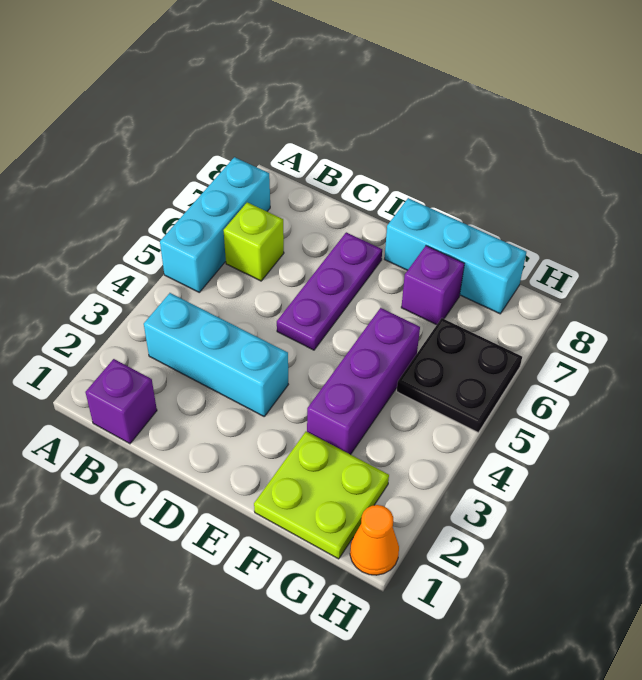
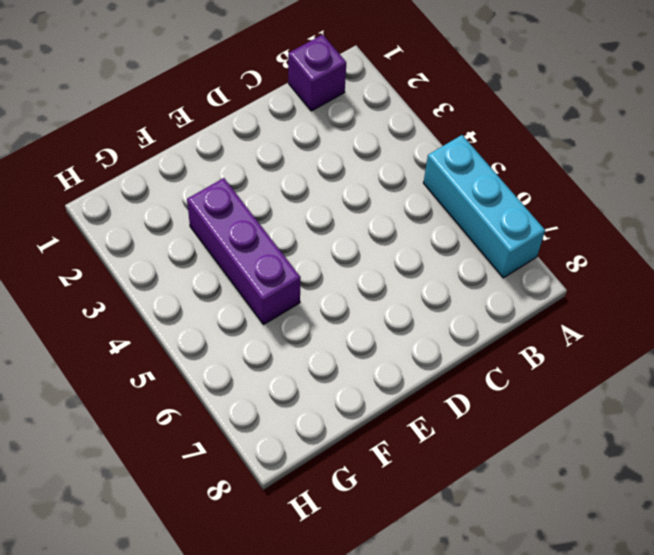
none -> cyan 1x3 brick [144,293,288,416]
none -> lime 1x1 brick [223,202,284,281]

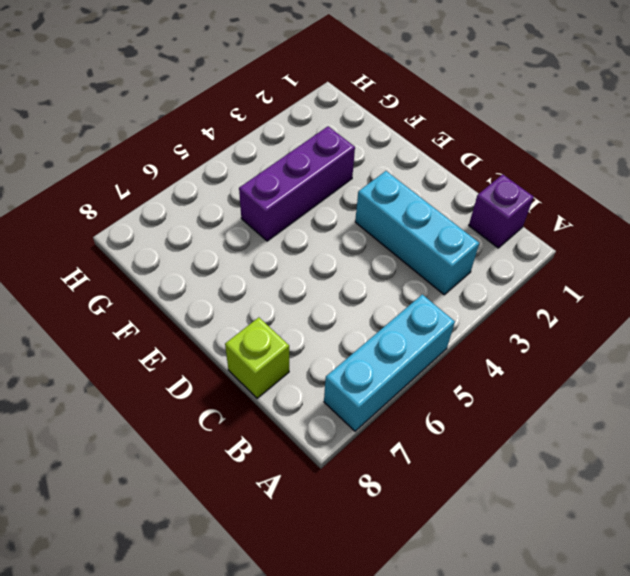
lime 1x1 brick [225,317,289,398] -> lime 1x1 brick moved to [223,202,284,281]
none -> purple 1x3 plate [277,232,382,350]
none -> cyan 1x3 brick [385,198,526,314]

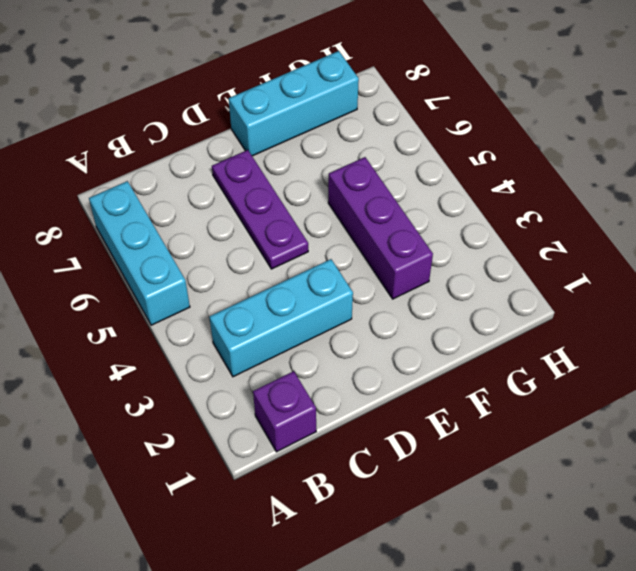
none -> lime 1x1 brick [223,202,284,281]
none -> lime 2x2 plate [254,431,389,559]

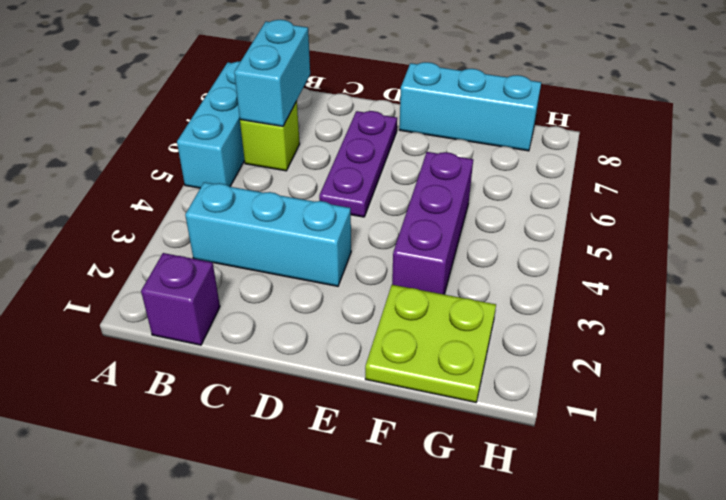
cyan 1x2 brick [234,20,310,126] -> none
none -> purple 1x1 brick [401,246,464,325]
none -> black 2x2 plate [397,318,522,433]

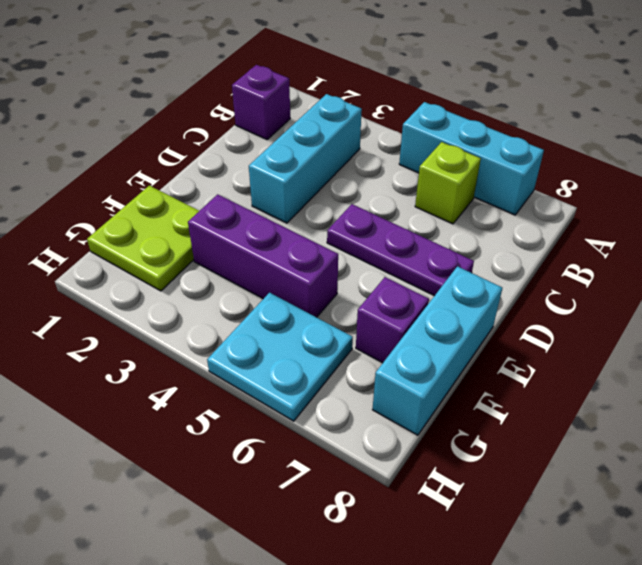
cyan 2x2 plate [207,293,353,421] -> black 2x2 plate [397,318,522,433]
none -> orange 1x1 cone [350,505,399,575]

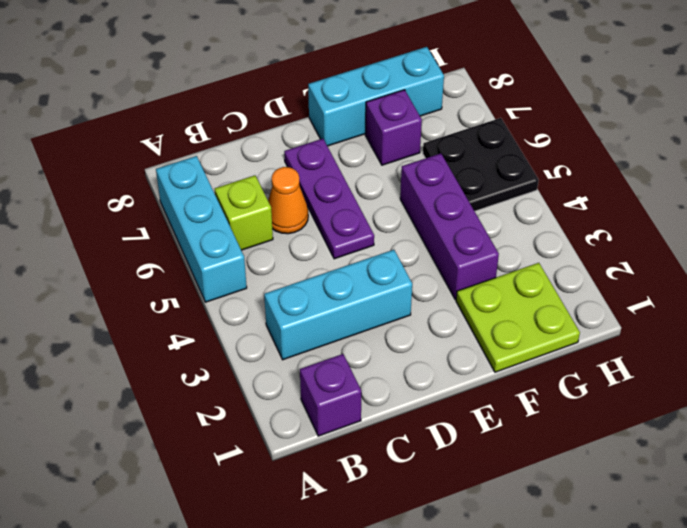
orange 1x1 cone [268,167,308,234] -> orange 1x1 cone moved to [350,505,399,575]

